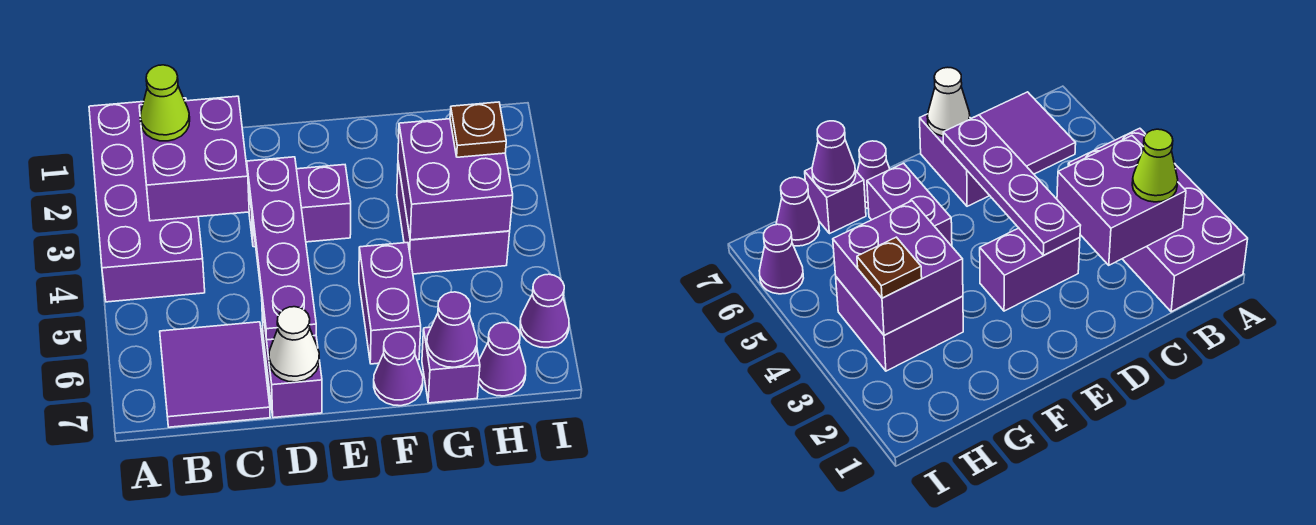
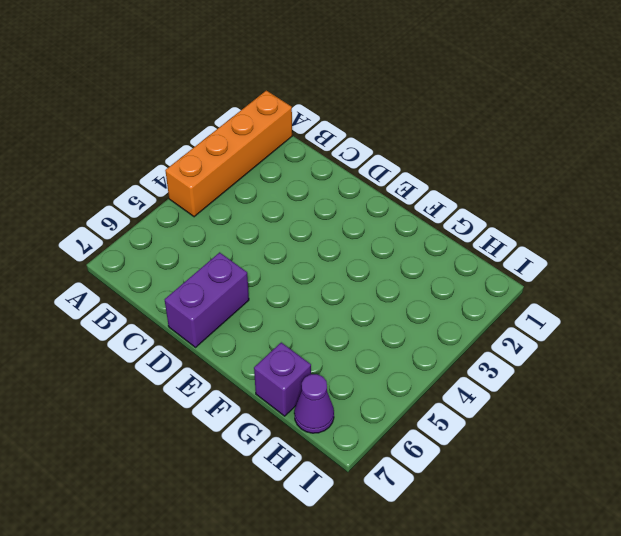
orange 1x4 brick [165,90,292,217] -> purple 2x4 brick [89,98,205,302]
none -> purple 2x2 tile [160,322,270,427]
none -> purple 1x2 brick [248,165,351,247]
none -> purple 1x2 brick [359,243,421,364]

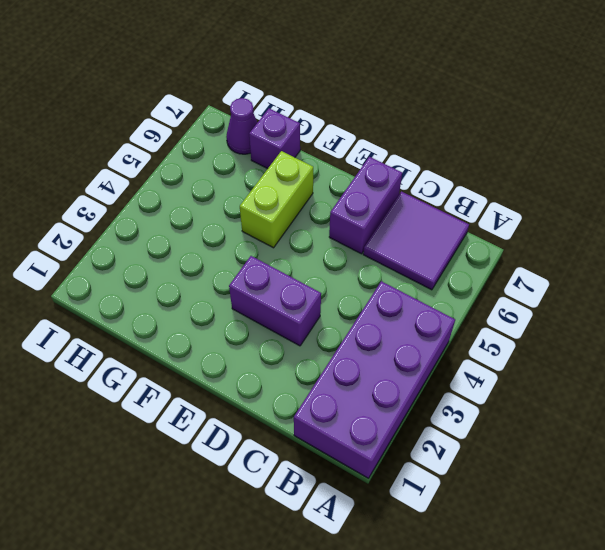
lime 1x2 brick [240,151,313,248] -> purple 1x2 brick [359,243,421,364]
none -> purple 1x1 cone [374,332,423,406]
none -> purple 2x2 brick [397,163,510,274]
none -> purple 1x1 cone [520,274,569,348]

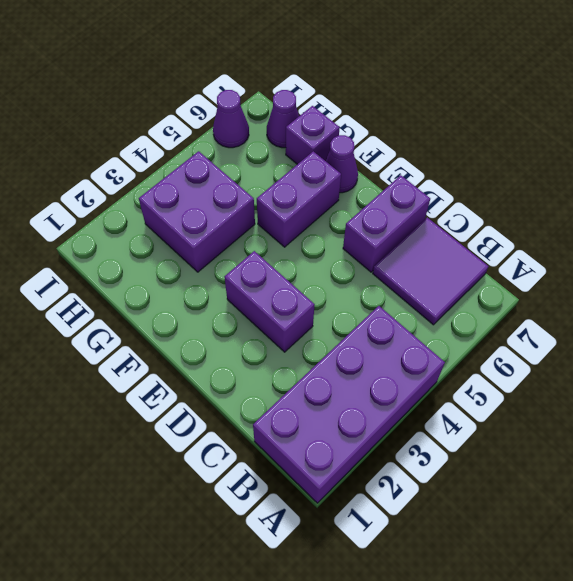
none -> purple 2x2 brick [139,96,249,221]
none -> purple 1x4 plate [247,157,316,340]
none -> white 1x1 cone [269,307,319,382]

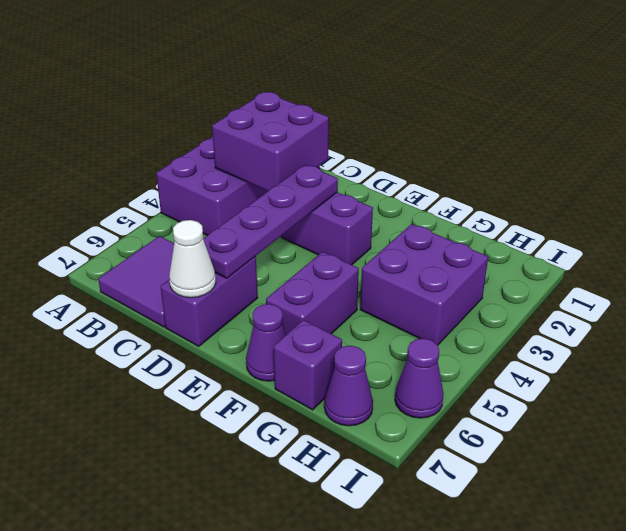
none -> purple 2x2 brick [398,119,513,240]
none -> purple 1x1 cone [427,292,477,367]
none -> lime 1x1 cone [140,65,190,141]

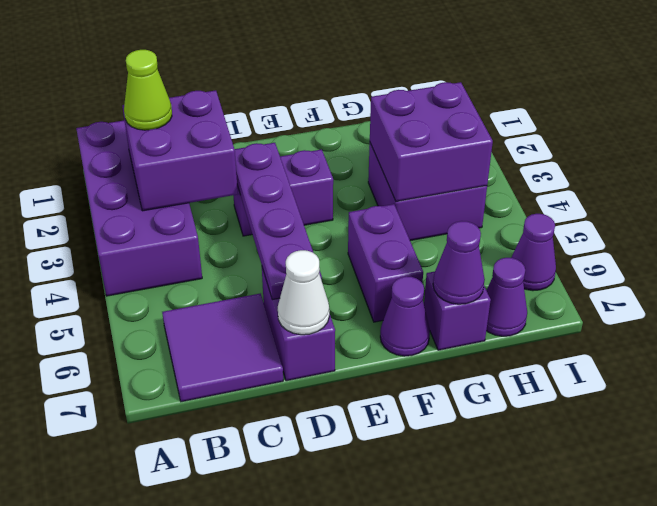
none -> brown 1x1 plate [450,102,506,157]

